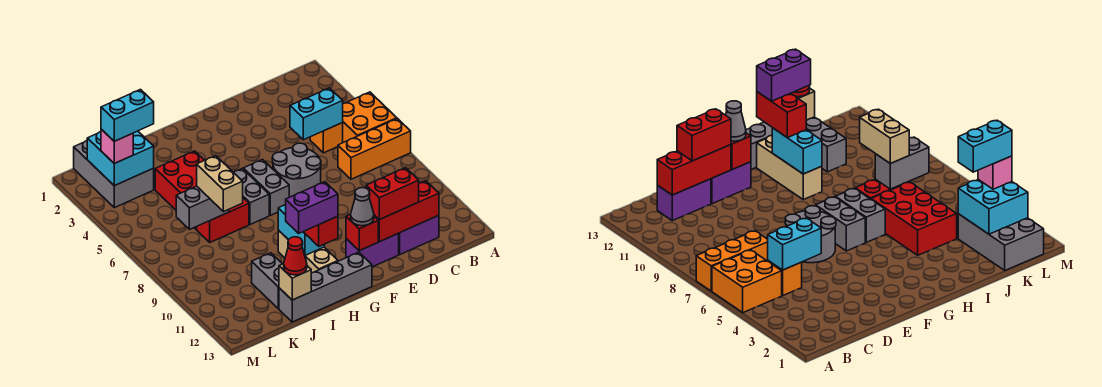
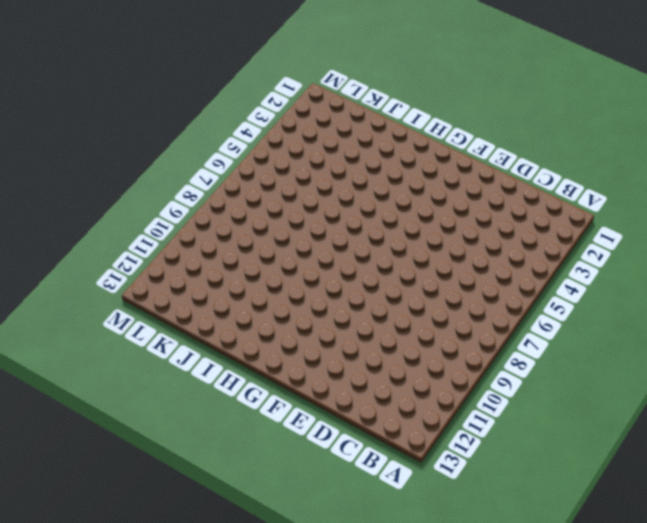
none -> orange 2x2 brick [342,92,397,143]
none -> orange 1x3 brick [338,119,411,179]
none -> orange 1x1 brick [310,123,343,153]

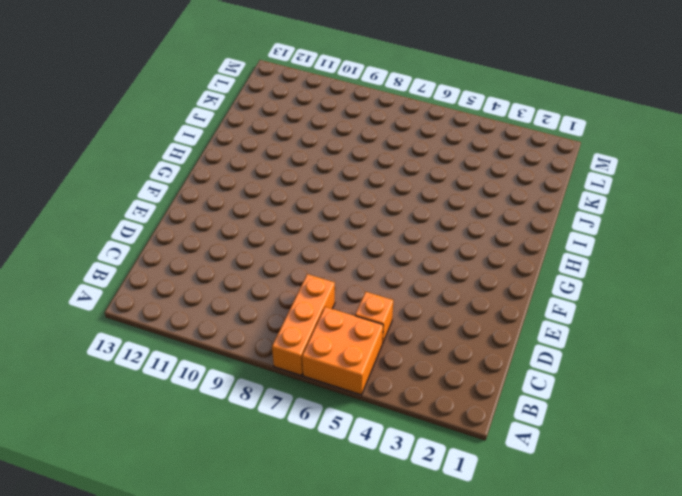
none -> purple 1x2 brick [399,215,439,254]
none -> grey 2x2 round brick [272,143,321,197]
none -> purple 1x2 brick [346,233,399,267]

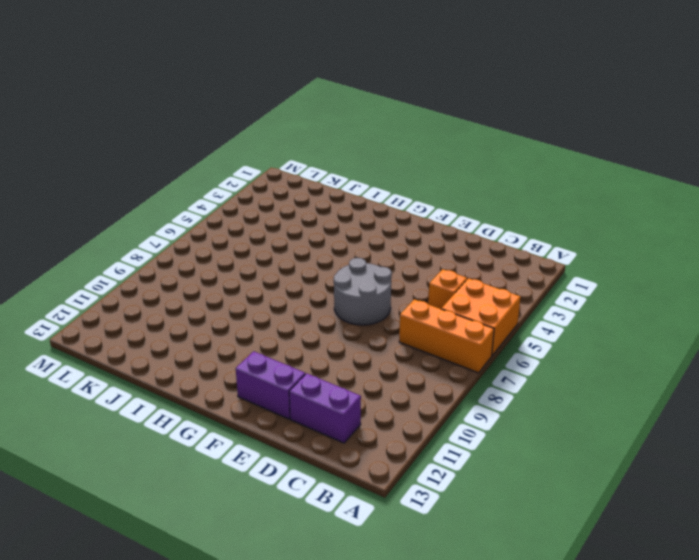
none -> grey 1x2 brick [243,160,289,215]
none -> grey 1x4 brick [279,252,372,322]
none -> grey 1x2 brick [233,168,269,225]

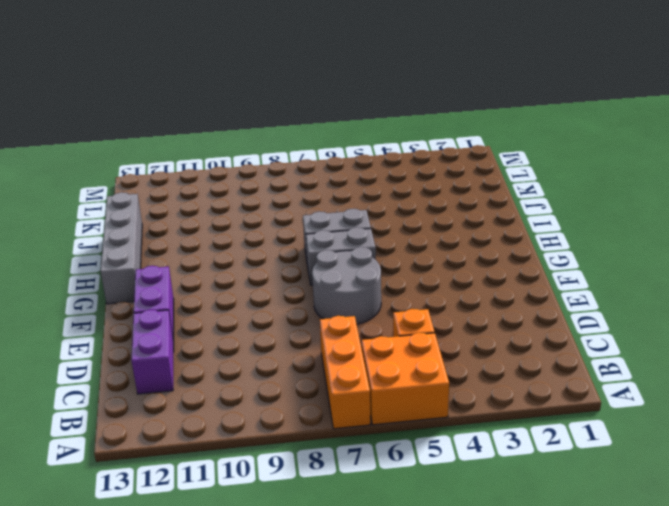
none -> tan 1x3 brick [278,230,338,273]
none -> red 2x3 brick [155,151,204,229]
none -> red 1x2 brick [197,198,249,242]

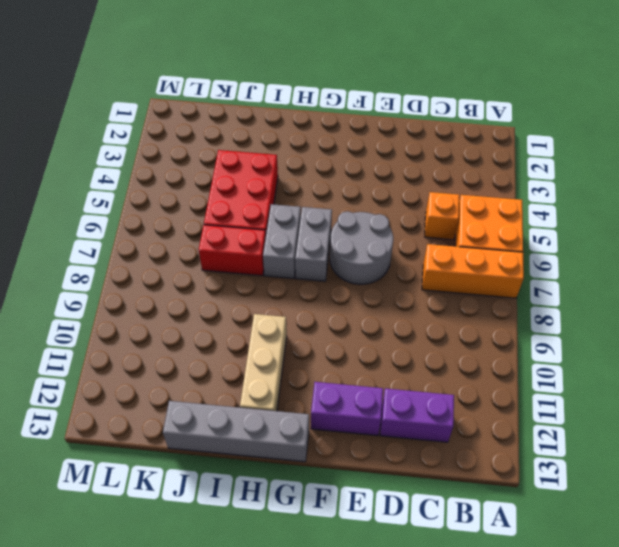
none -> grey 1x2 brick [252,253,282,309]
none -> grey 2x3 brick [74,141,154,208]
none -> cyan 1x2 brick [290,88,343,140]

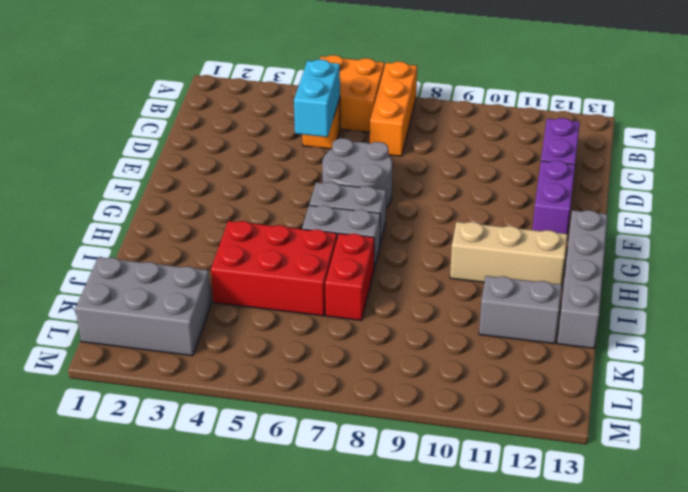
none -> red 1x3 brick [374,181,439,242]
none -> red 1x1 brick [346,214,378,251]
none -> cyan 1x2 brick [278,205,324,255]

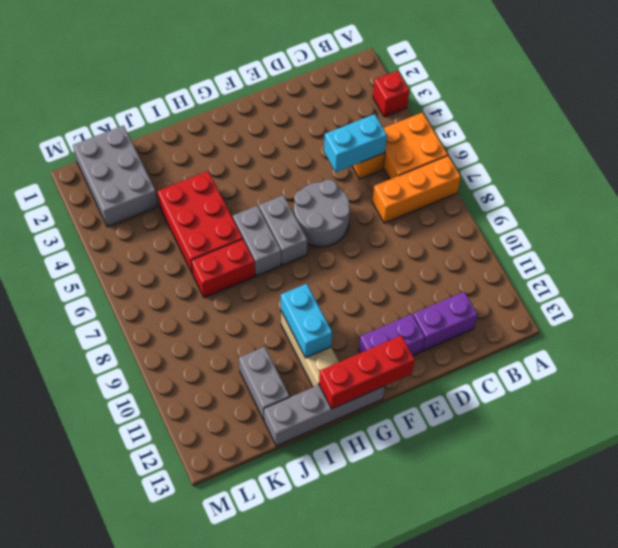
red 1x1 brick [373,70,409,117] -> red 1x1 brick moved to [346,214,378,251]
red 1x3 brick [319,335,415,409] -> red 1x3 brick moved to [374,181,439,242]
none -> grey 1x2 brick [176,186,229,230]
none -> tan 1x1 brick [279,264,311,300]
none -> cyan 2x2 brick [87,131,154,186]

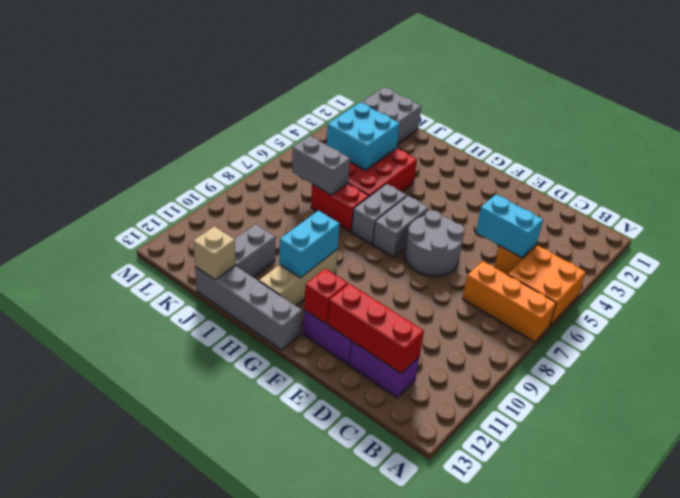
cyan 2x2 brick [327,102,400,170] -> cyan 2x2 brick moved to [87,131,154,186]
none -> red 1x2 brick [366,168,419,220]
none -> grey 1x1 cone [351,188,374,226]
none -> red 1x2 brick [303,216,338,246]

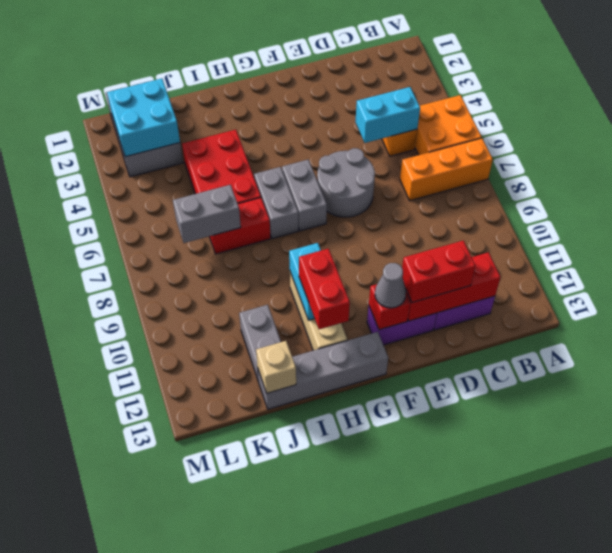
none -> tan 1x2 brick [197,156,243,212]
none -> red 1x1 cone [284,237,307,275]
none -> pink 1x1 brick [101,129,133,163]

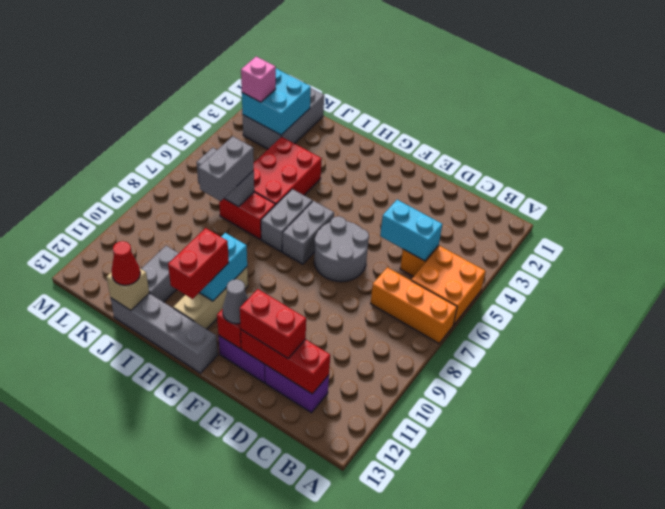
grey 1x2 brick [198,136,254,201] -> tan 1x2 brick [197,156,243,212]
none -> purple 1x2 brick [286,182,338,233]
none -> cyan 1x2 brick [101,90,154,141]

